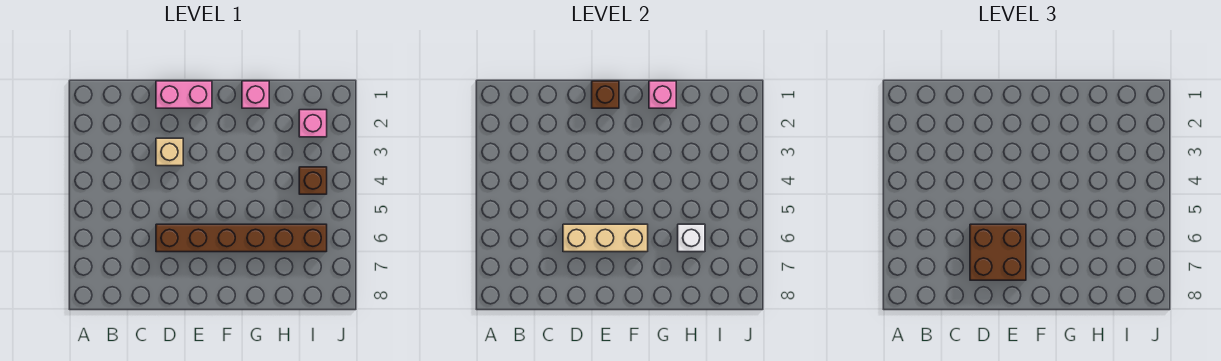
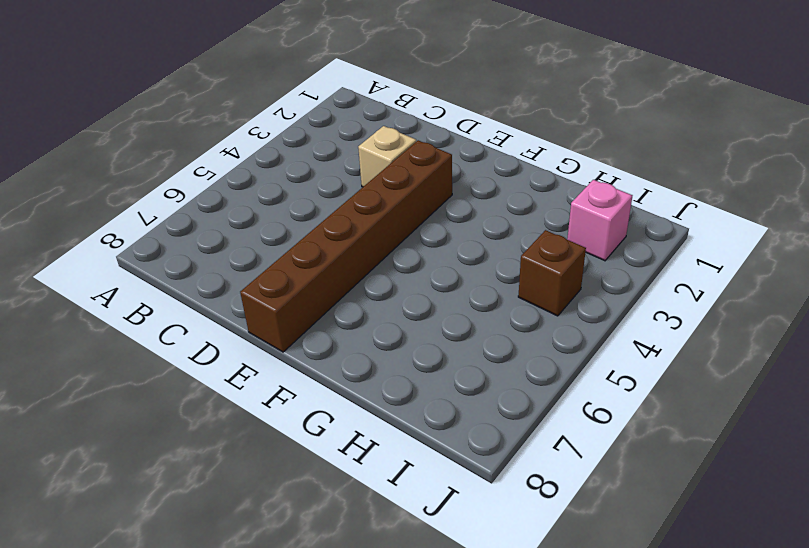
brown 1x6 brick [240,140,452,352] -> brown 1x6 brick turned to [156,224,327,252]
none -> pink 1x2 brick [156,81,212,108]
none -> pink 1x1 brick [242,81,269,108]

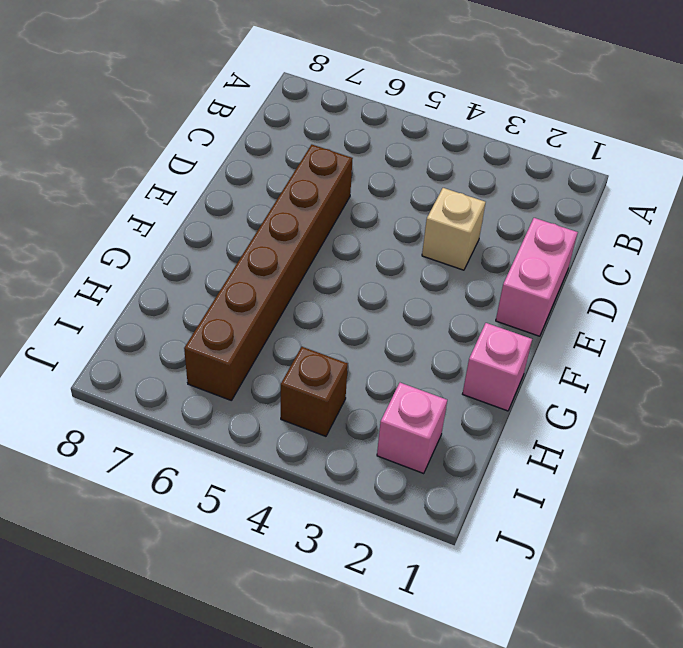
none -> tan 1x3 brick [563,224,648,252]
none -> brown 1x1 brick [592,81,619,108]

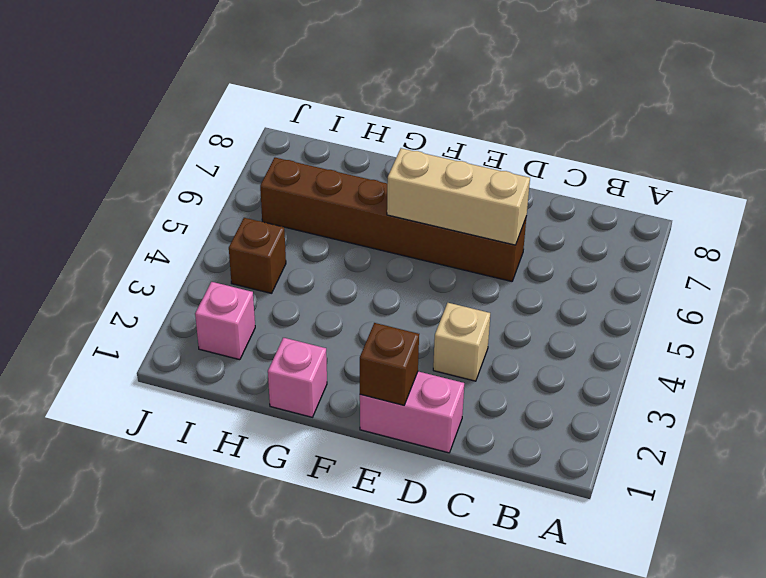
none -> pink 1x1 brick [649,81,676,108]
none -> white 1x1 brick [678,224,705,252]

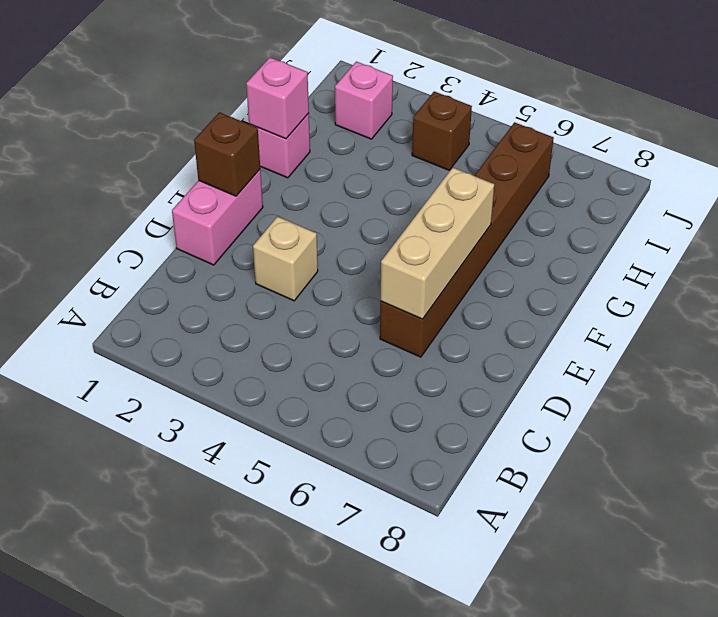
none -> white 1x1 brick [678,224,705,252]
none -> brown 2x2 brick [970,224,1026,280]

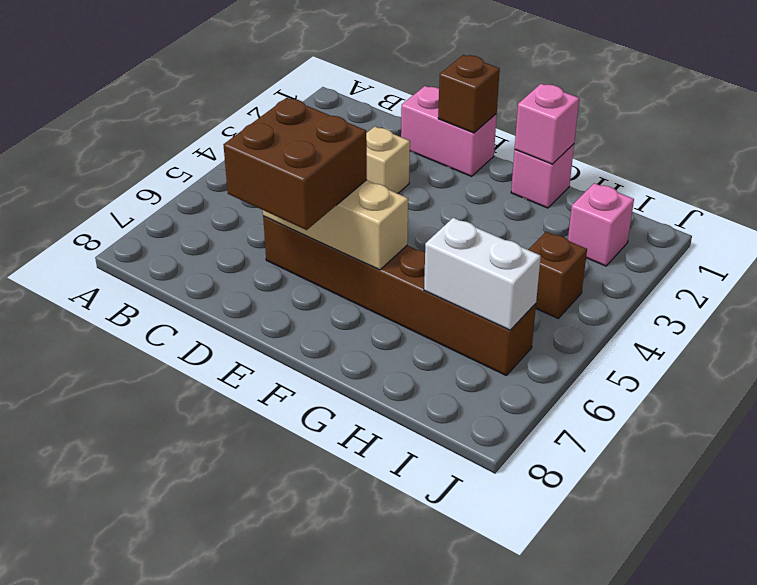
white 1x2 brick [424,218,541,330] -> white 1x1 brick [678,224,705,252]

